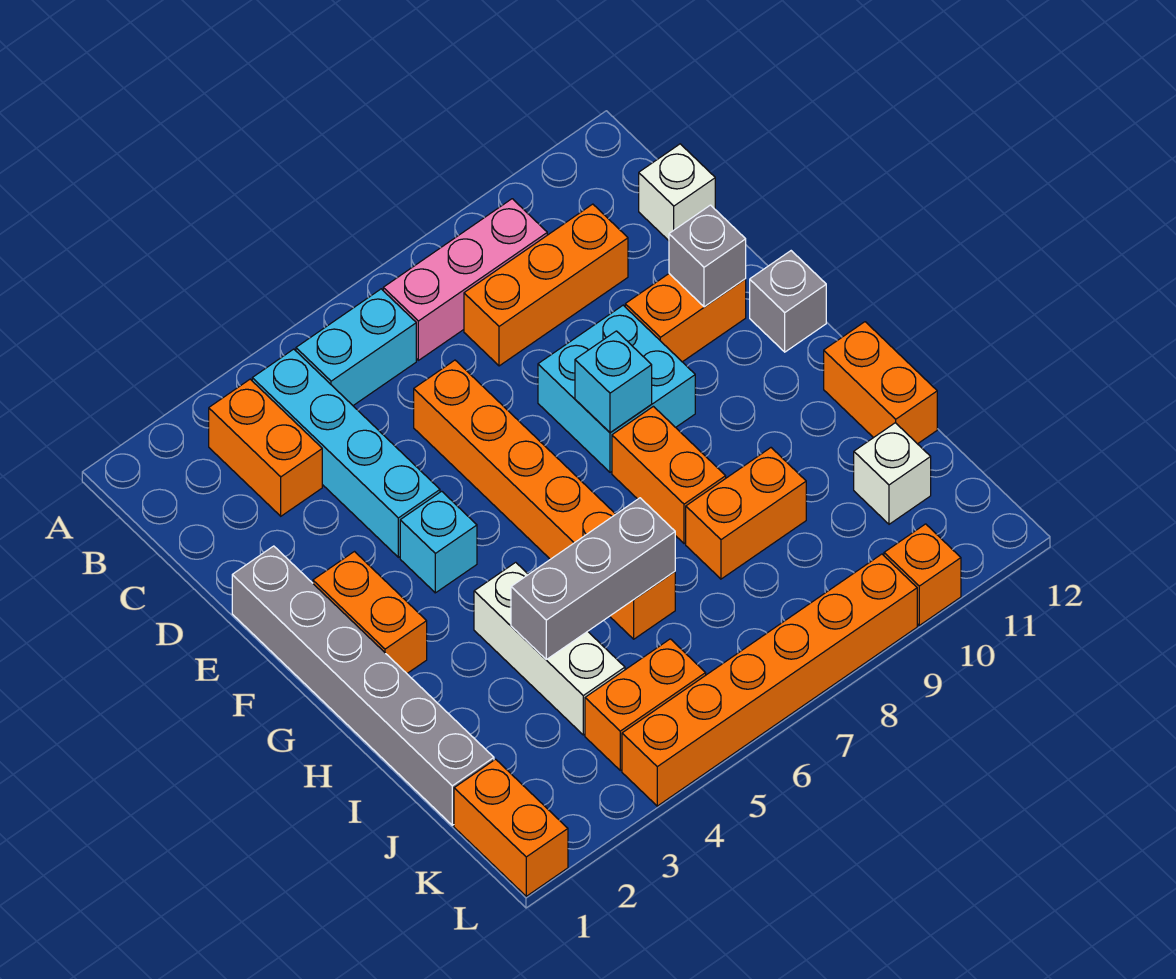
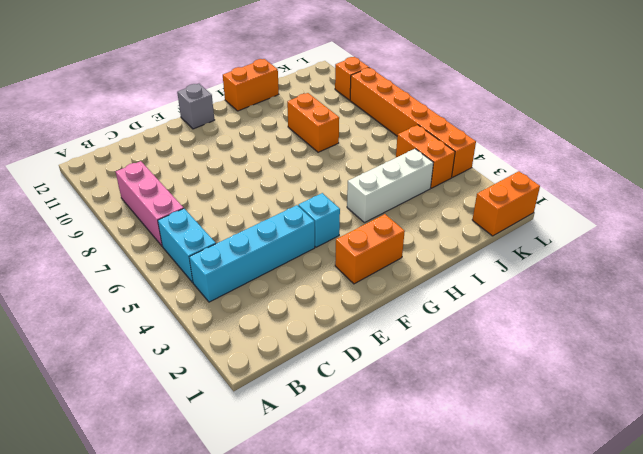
none -> orange 1x2 brick [209,379,322,516]
none -> orange 1x3 brick [464,204,628,366]
none -> white 1x1 brick [639,144,715,241]

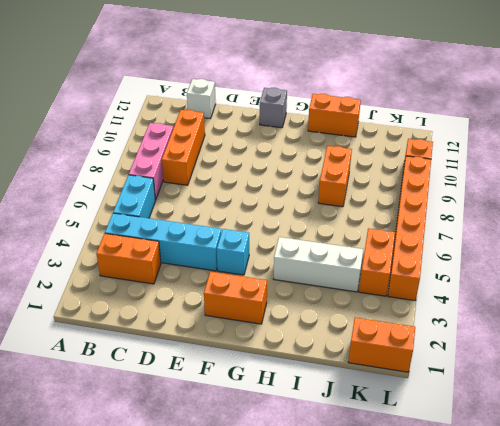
none -> orange 1x6 brick [414,360,675,639]
none -> grey 1x6 brick [232,546,494,825]
none -> cyan 2x2 brick [538,305,695,472]

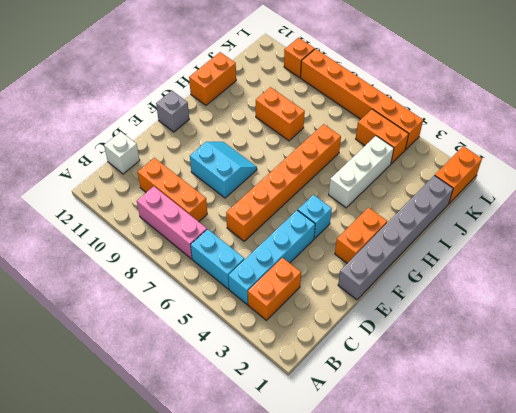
cyan 2x2 slope [190,142,257,198] -> cyan 2x2 brick [538,305,695,472]
none -> orange 1x2 brick [625,274,746,362]
none -> orange 1x2 brick [612,406,726,544]
none -> white 1x1 brick [854,423,931,524]

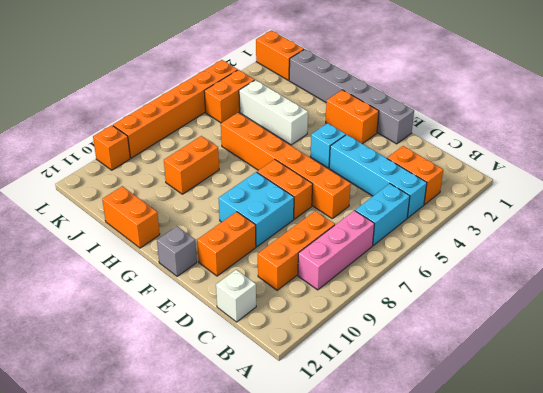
orange 1x2 brick [257,159,313,219] -> orange 1x2 brick moved to [612,406,726,544]
none -> white 1x1 brick [854,423,931,524]
none -> grey 1x1 brick [669,205,746,307]
none -> cyan 1x1 brick [575,331,652,433]

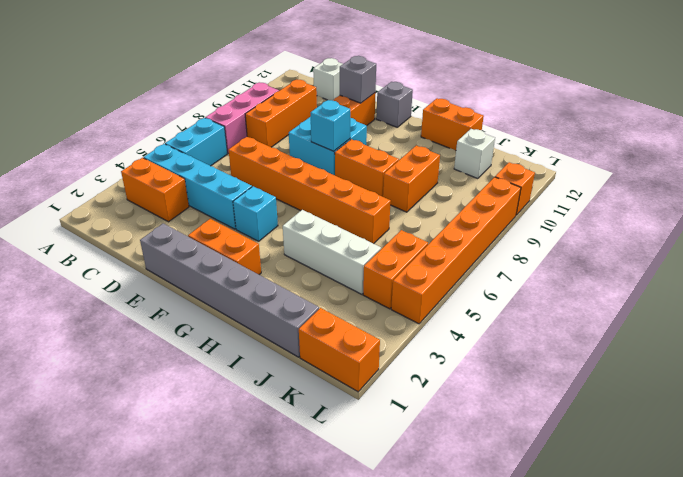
none -> grey 1x3 brick [511,498,675,659]

